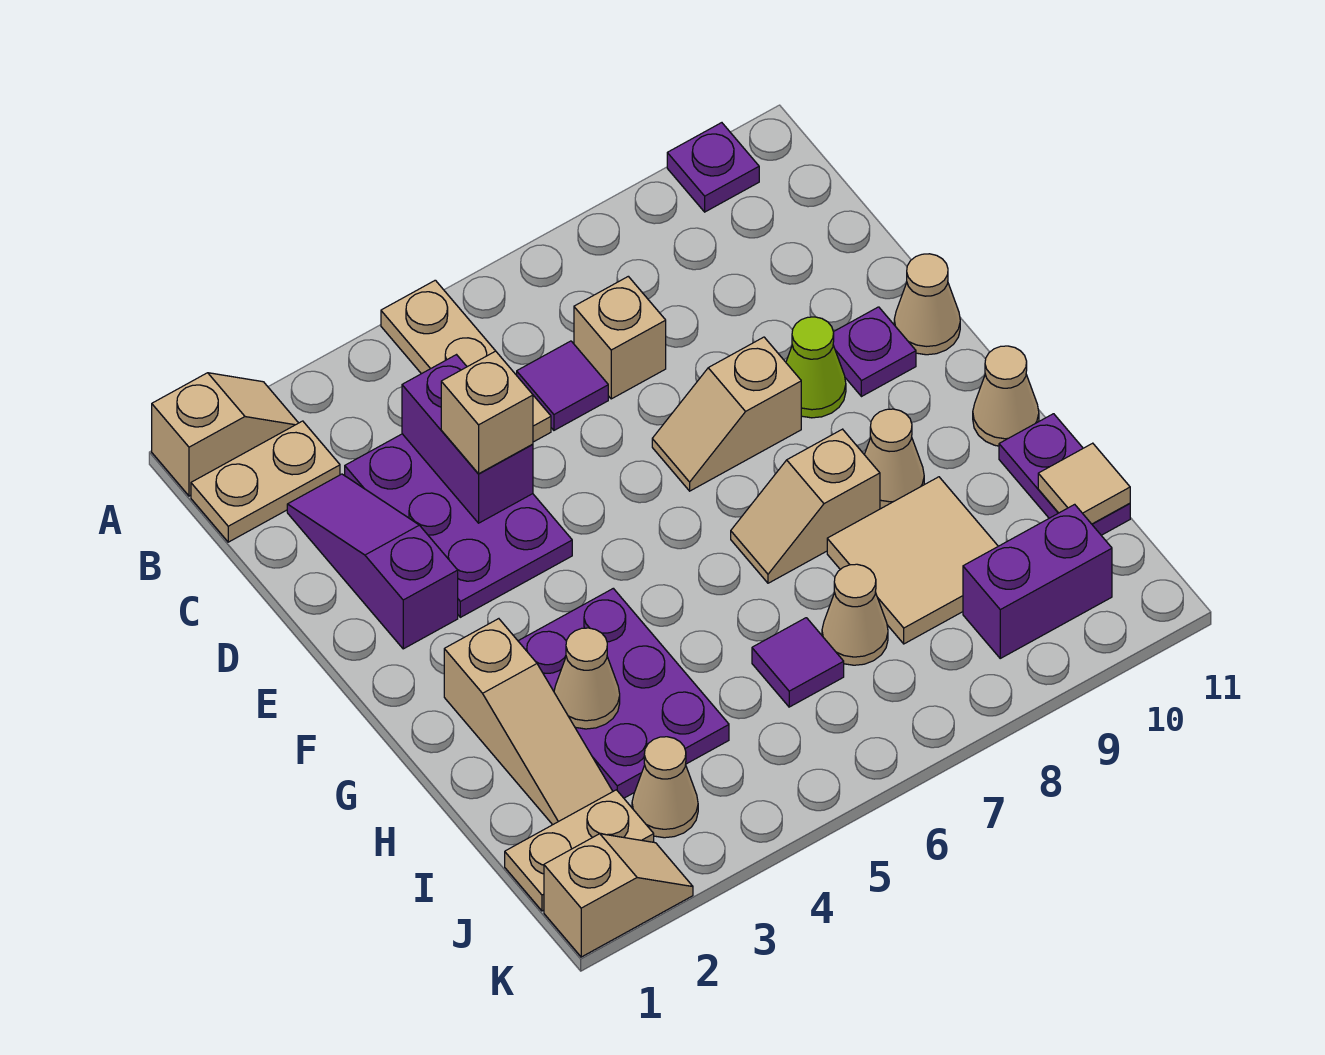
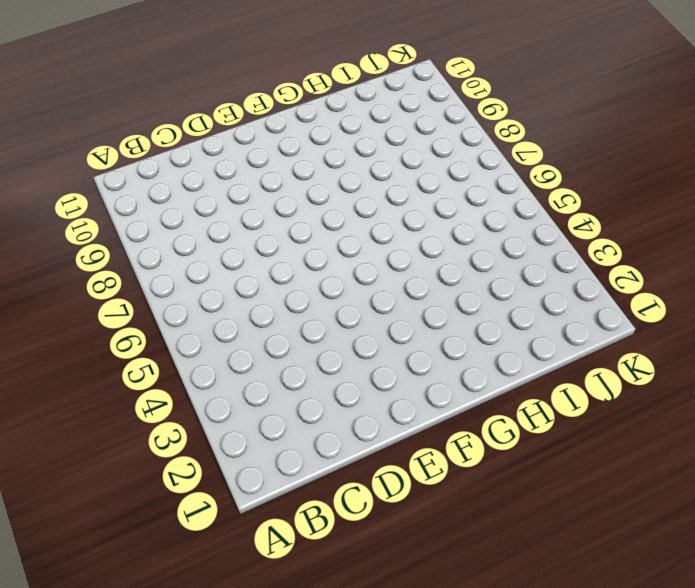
none -> tan 1x2 slope [152,373,298,496]
none -> tan 1x3 plate [381,280,551,442]
none -> purple 1x1 plate [667,123,759,212]

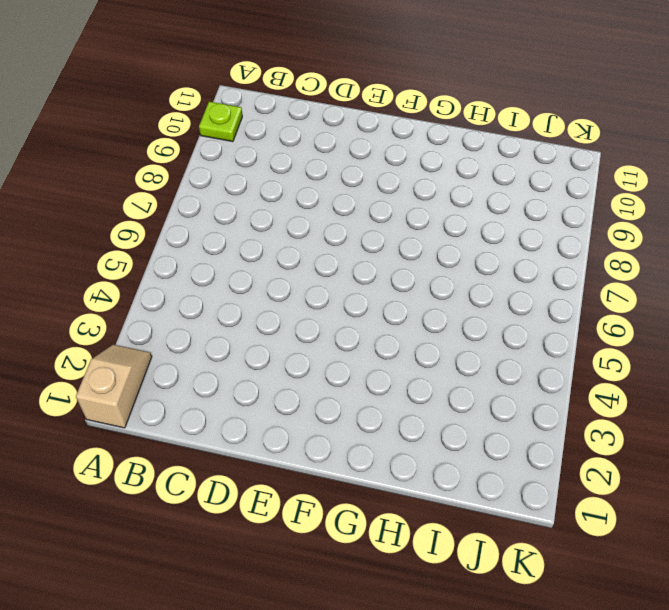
lime 1x1 plate [199,102,242,142] -> purple 1x1 plate [667,123,759,212]
none -> tan 1x3 plate [381,280,551,442]
none -> tan 1x2 plate [191,421,340,542]
none -> purple 1x3 slope [287,474,458,649]

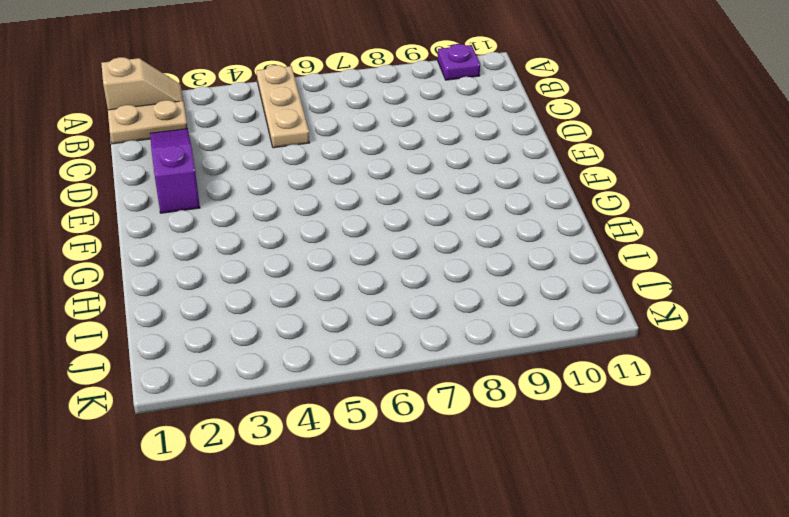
none -> purple 2x3 plate [345,434,572,617]
none -> purple 1x1 tile [517,341,608,430]
none -> tan 1x1 brick [574,276,666,399]

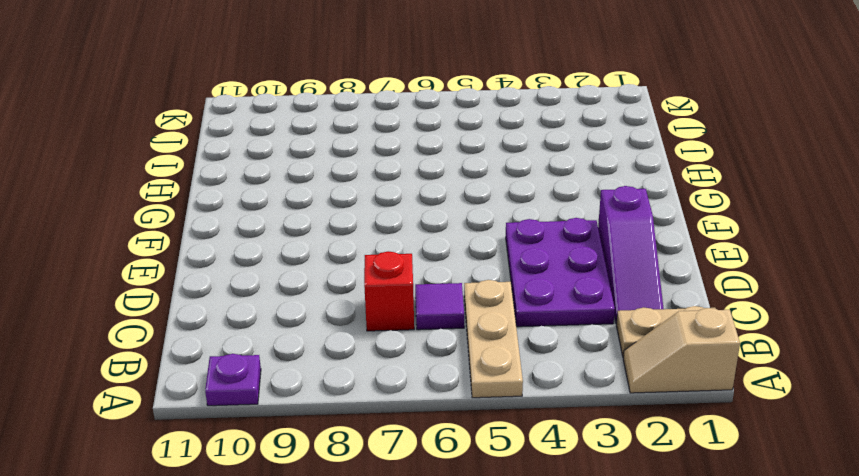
red 1x1 brick [364,251,414,331] -> tan 1x1 brick [574,276,666,399]
none -> tan 1x2 slope [652,337,801,491]
none -> lime 1x1 cone [786,317,846,418]
none -> purple 1x1 plate [833,307,916,397]

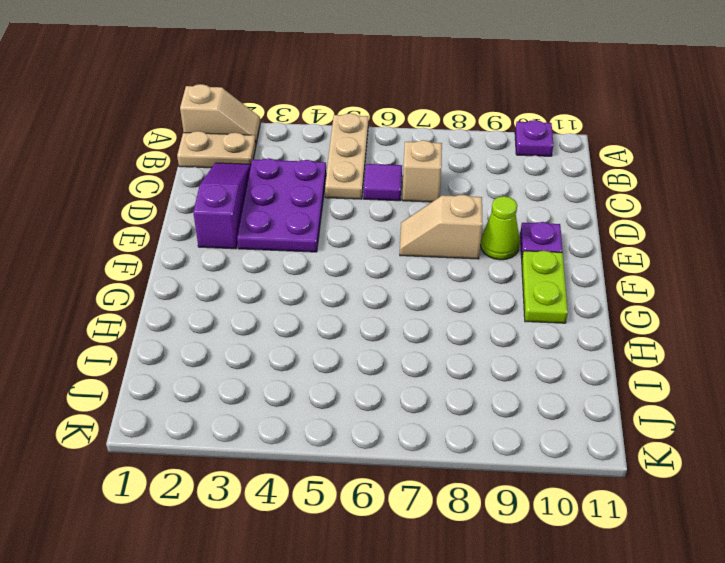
lime 1x2 plate [522,251,568,323] -> none
none -> tan 1x1 cone [894,254,960,355]
none -> tan 1x3 slope [444,619,613,825]
none -> purple 2x3 plate [518,588,729,798]

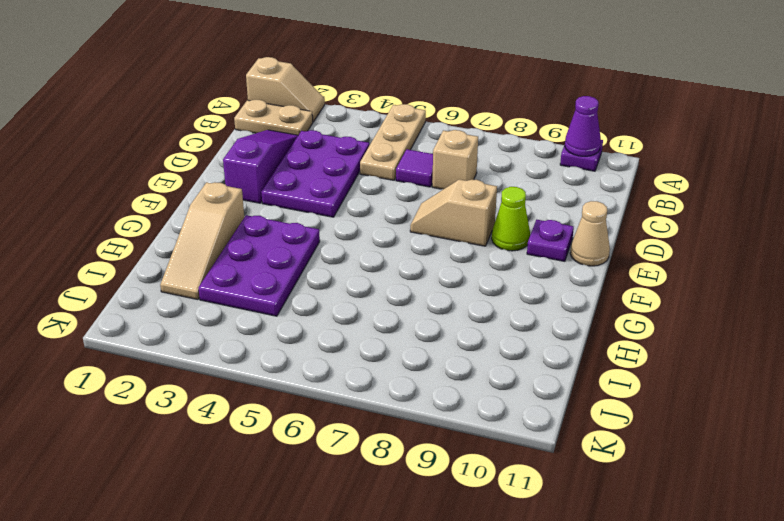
purple 1x1 cone [565,96,601,156] -> none
none -> tan 1x2 slope [731,429,880,583]
none -> tan 1x1 cone [864,409,924,509]
none -> tan 1x1 cone [973,346,1039,446]

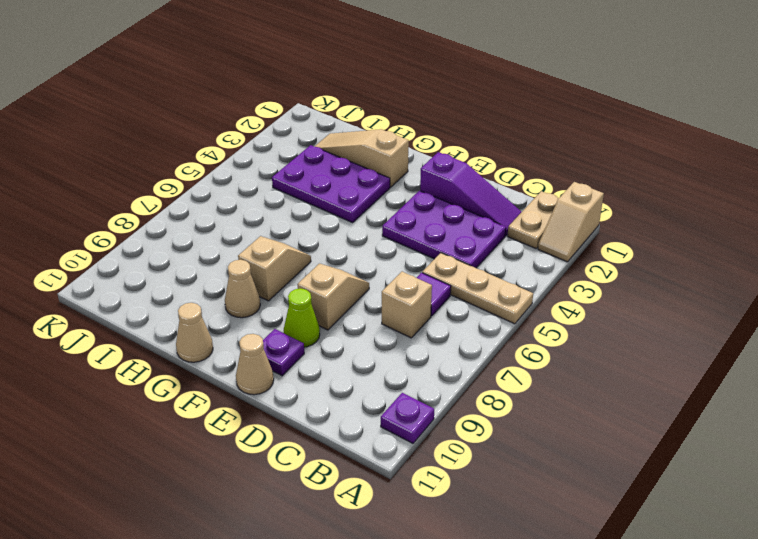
none -> tan 2x2 tile [827,477,998,644]
none -> purple 1x2 plate [999,414,1130,535]
none -> purple 1x1 tile [752,618,844,707]

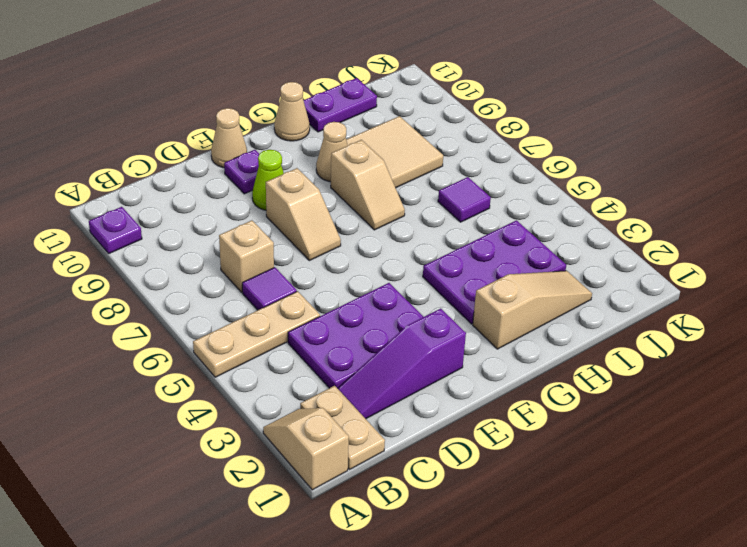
none -> tan 1x1 cone [822,564,888,665]
none -> tan 1x2 plate [505,790,654,911]
none -> tan 1x1 cone [632,737,698,838]

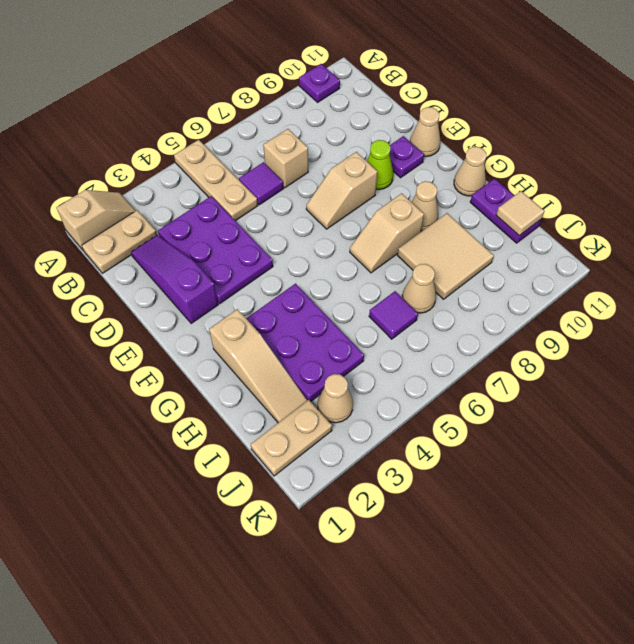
none -> purple 1x2 brick [963,504,1112,658]
none -> tan 1x2 slope [544,834,693,957]
none -> purple 1x2 brick [402,355,533,523]

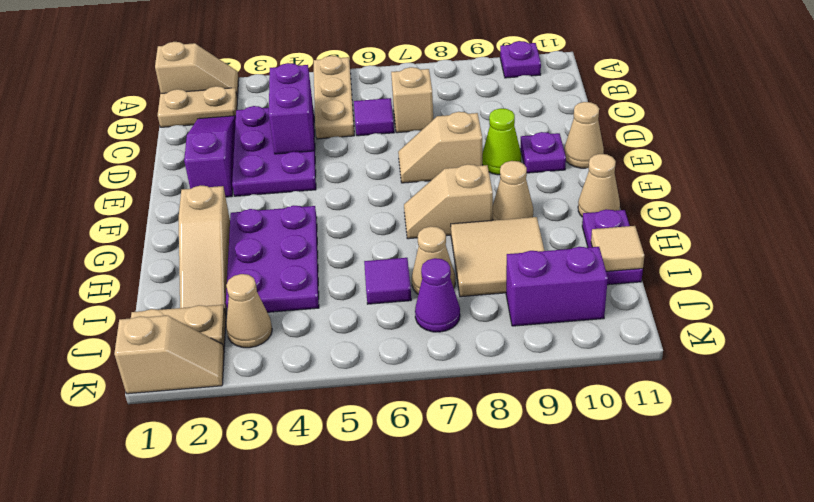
purple 1x1 cone [415,258,460,332] -> none
none -> tan 1x1 cone [554,628,620,729]
none -> tan 1x1 brick [441,351,533,474]

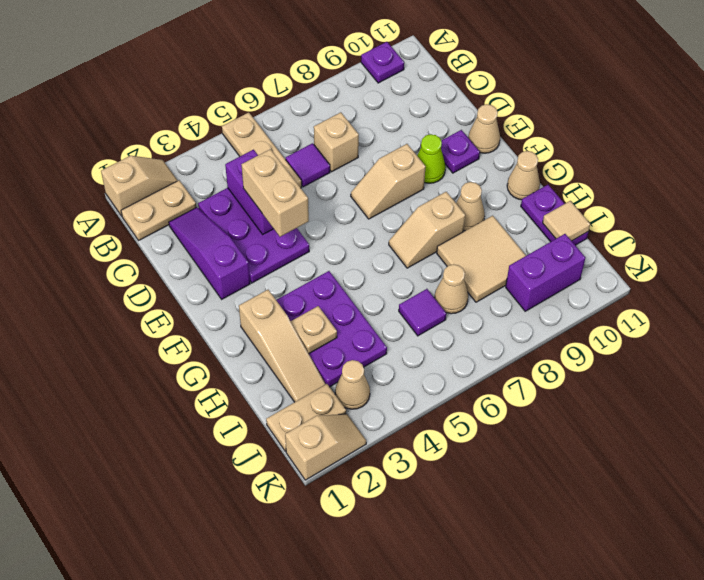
tan 1x2 brick [241,149,309,237] -> tan 1x1 brick [441,351,533,474]
tan 1x1 plate [291,306,337,353] -> tan 1x1 cone [554,628,620,729]

